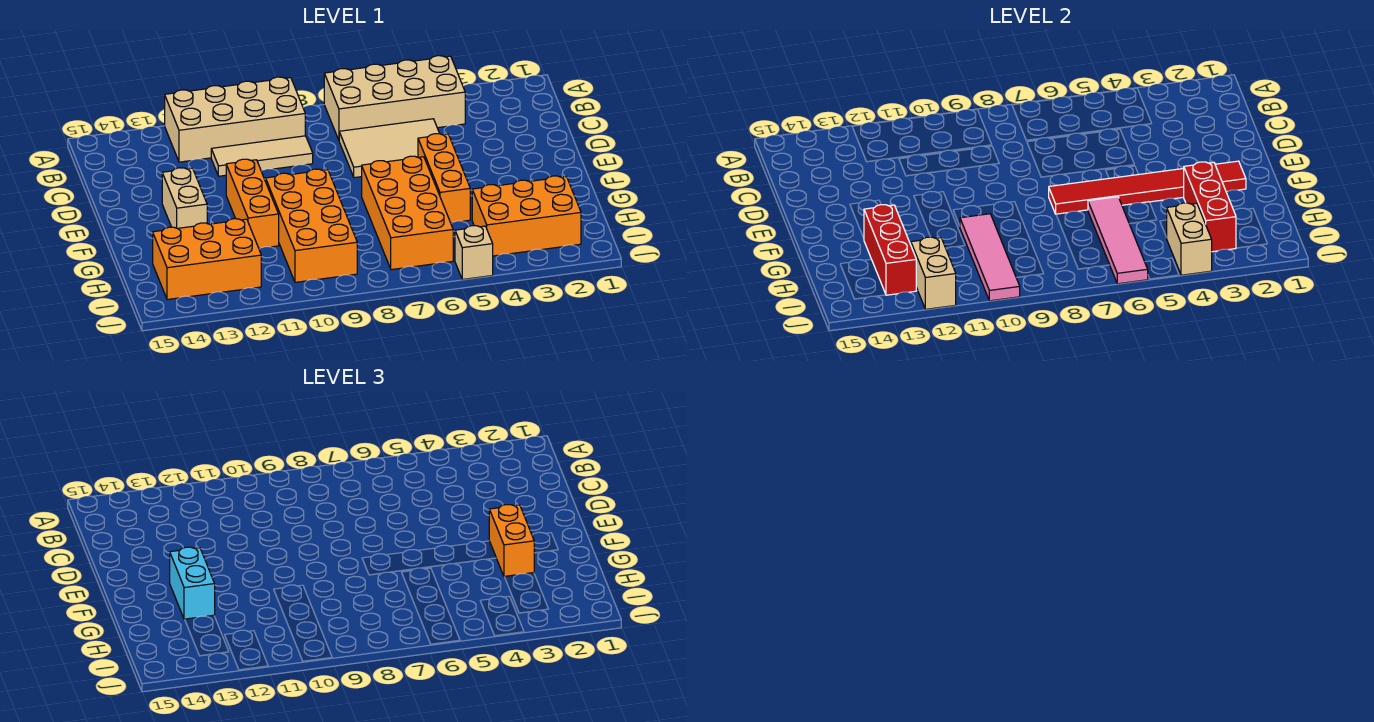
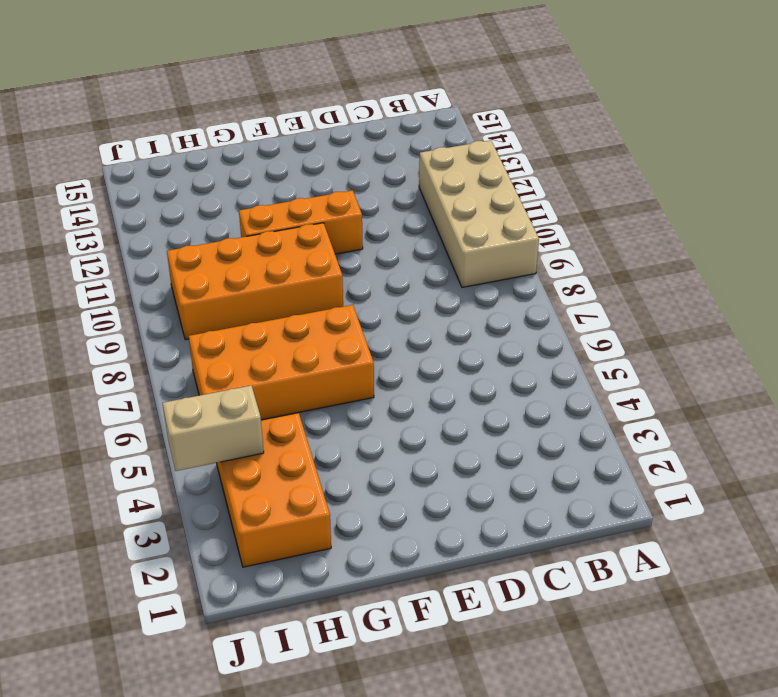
none -> tan 2x4 brick [324,56,465,140]
none -> tan 2x3 tile [339,119,440,178]
none -> tan 1x3 tile [211,136,313,176]

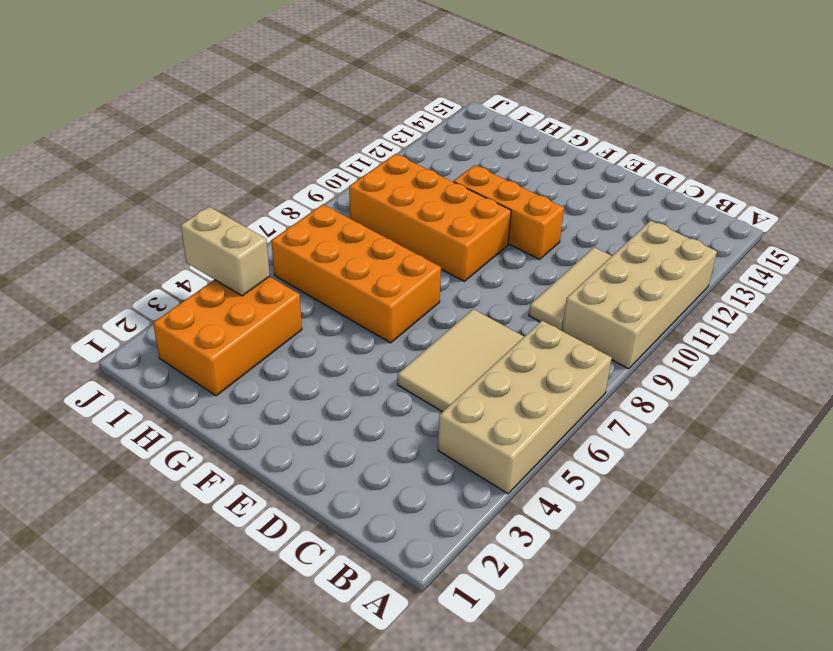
none -> orange 1x3 brick [418,134,470,223]
none -> tan 1x2 brick [162,168,207,228]
none -> orange 2x3 brick [153,219,261,300]

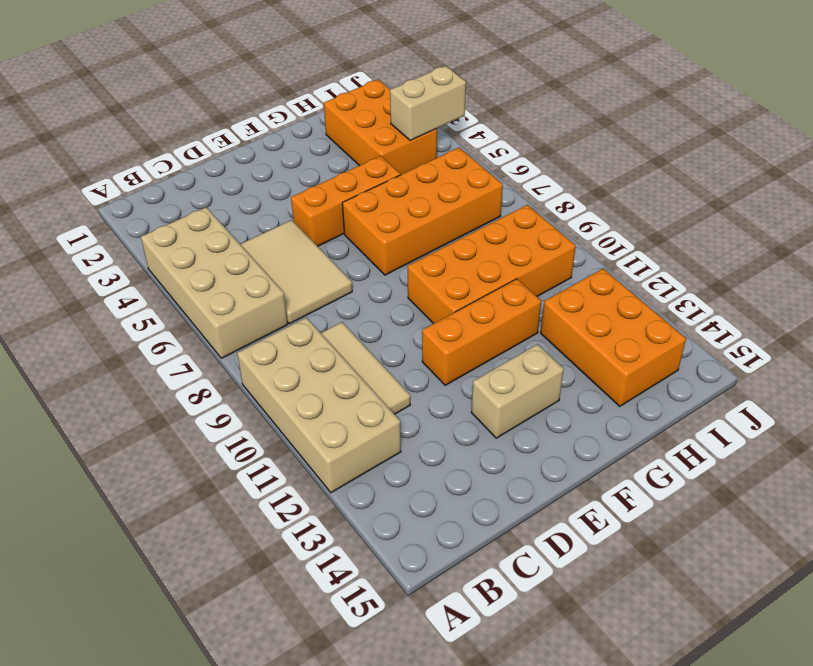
none -> tan 1x1 brick [455,226,493,279]
none -> red 1x6 tile [1049,161,1246,214]
none -> red 1x3 brick [1184,162,1236,252]

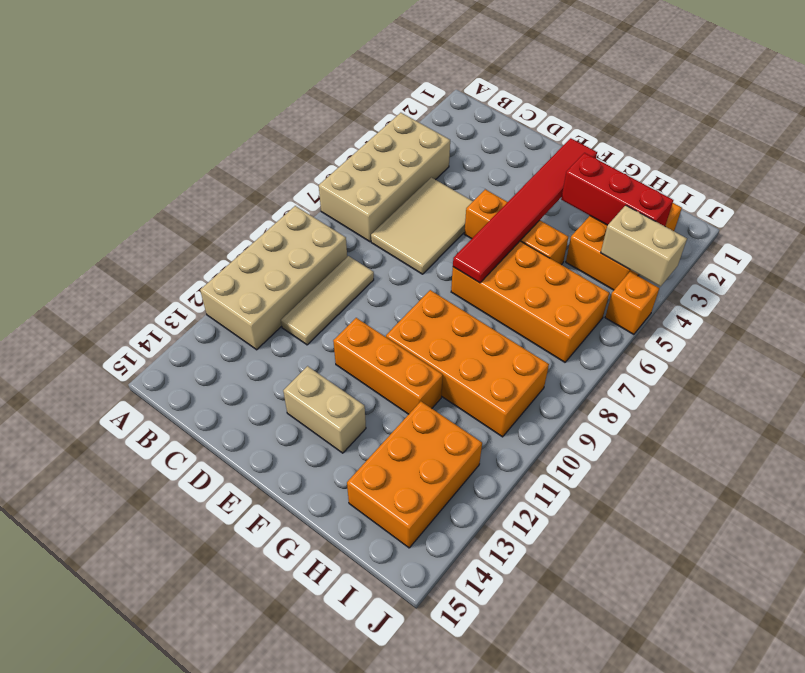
orange 1x1 brick [605,272,659,335] -> tan 1x1 brick [455,226,493,279]
none -> pink 1x4 tile [1088,197,1148,284]
none -> pink 1x4 tile [960,214,1020,301]
none -> red 1x3 brick [864,205,916,295]

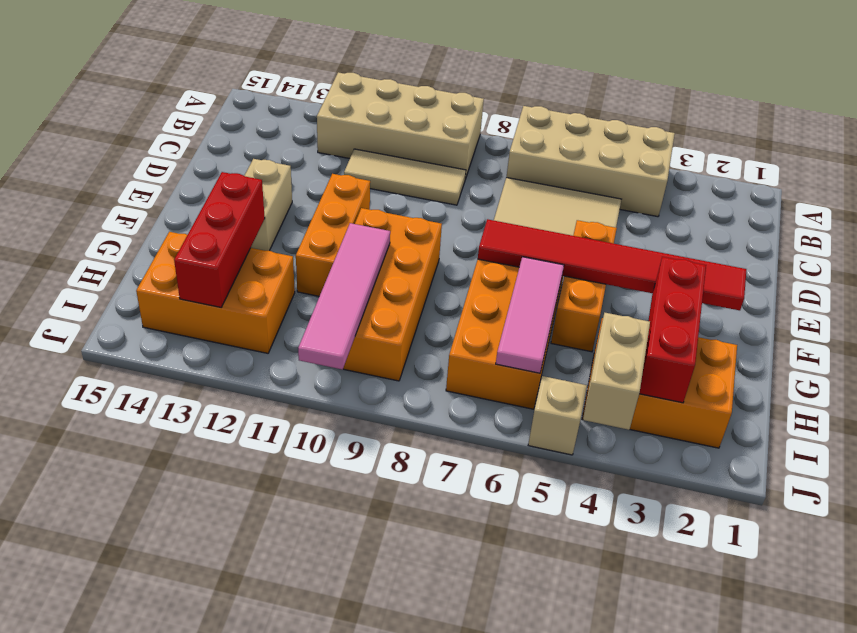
pink 1x3 tile [496,257,564,373] -> pink 1x4 tile [1088,197,1148,284]
none -> tan 1x2 brick [911,237,956,309]
none -> orange 1x2 brick [489,505,534,577]
none -> cyan 1x2 brick [170,547,215,619]

